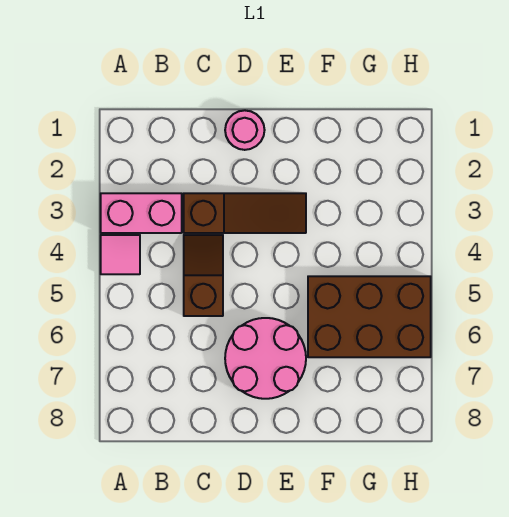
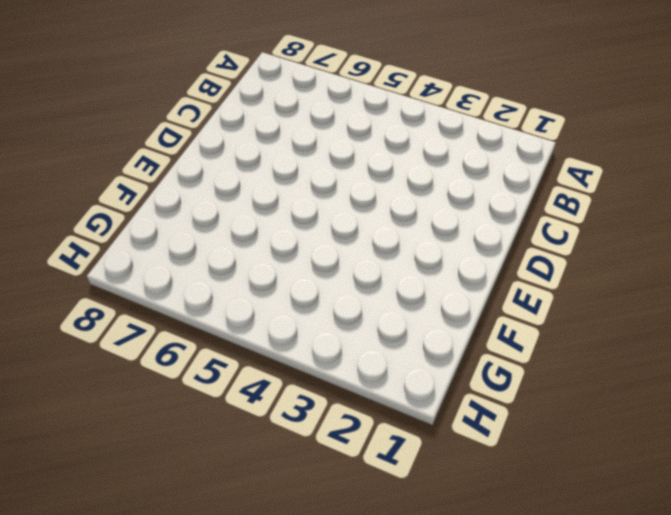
none -> pink 1x2 brick [101,193,182,233]
none -> pink 1x1 tile [101,235,140,274]

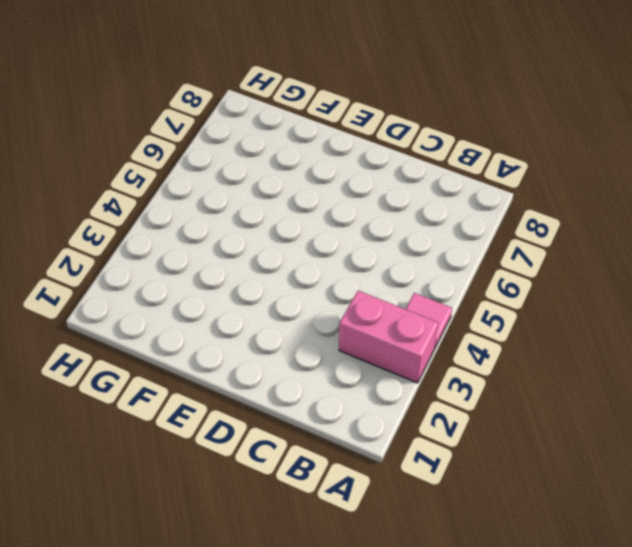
none -> brown 1x3 slope [184,193,306,233]
none -> brown 1x2 slope [184,235,223,316]

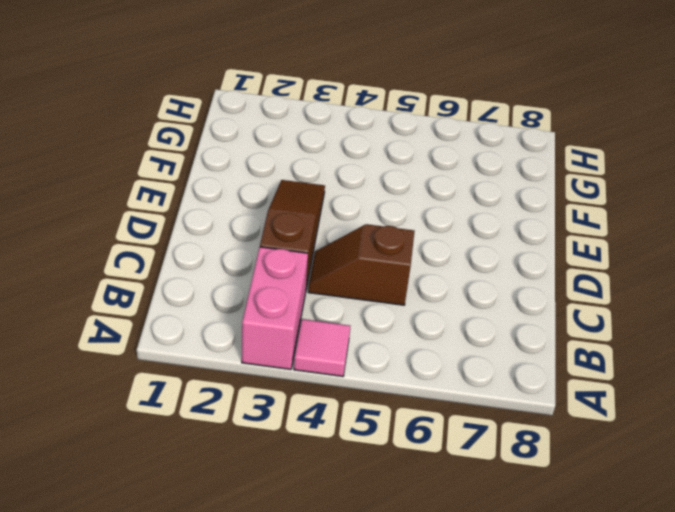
none -> pink 1x1 round brick [225,110,265,150]
none -> pink 2x2 round brick [225,318,306,399]

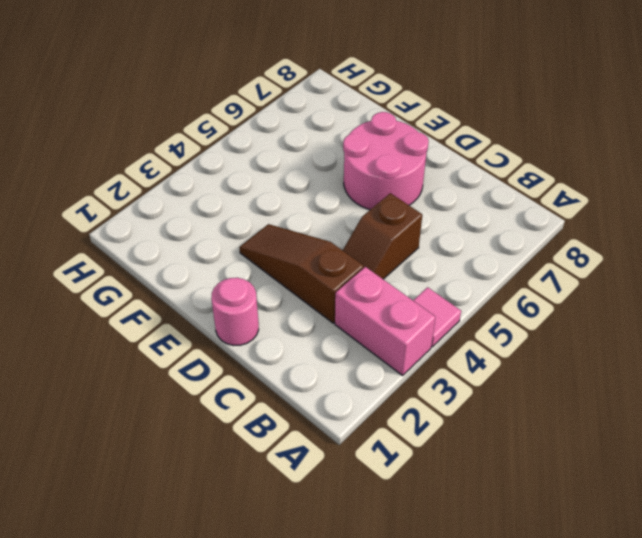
none -> brown 2x3 brick [308,276,431,357]

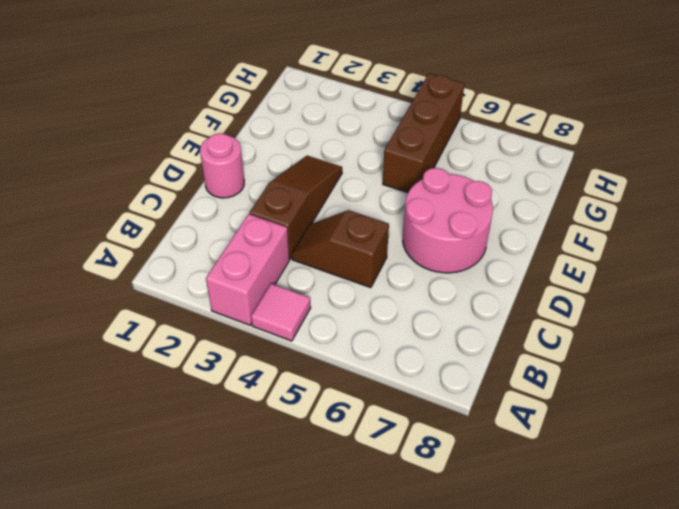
brown 1x3 brick [383,73,464,193] -> brown 2x3 brick [308,276,431,357]

